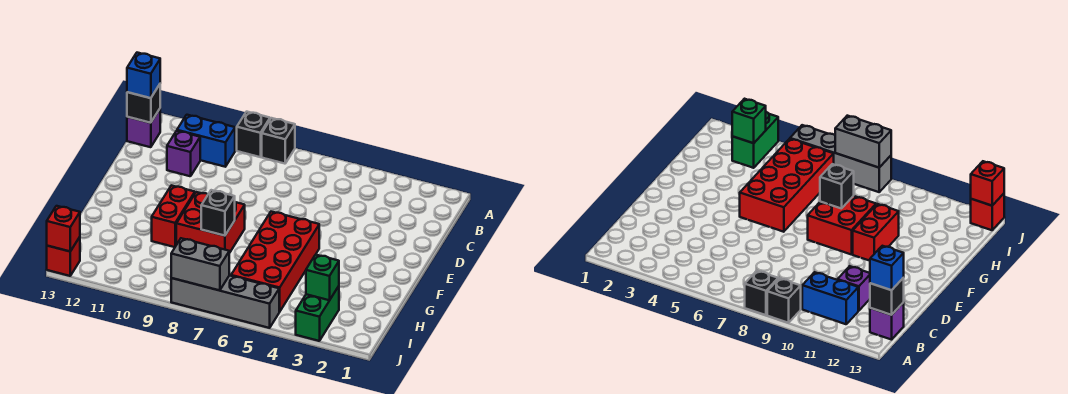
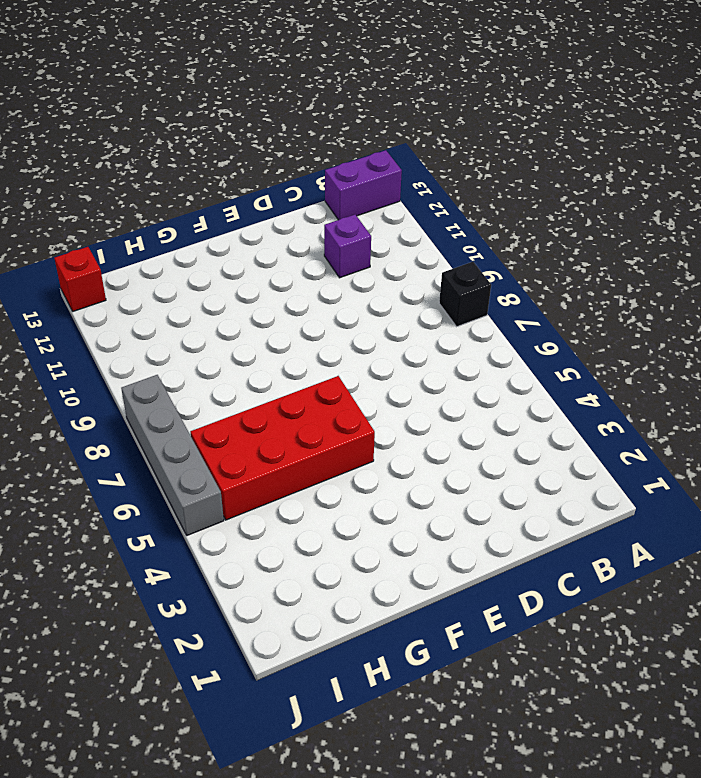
purple 1x2 brick [325,150,402,220] -> purple 1x1 brick [127,109,160,147]
none -> black 1x1 brick [236,112,270,157]
none -> blue 1x2 brick [177,115,235,167]
none -> red 2x2 brick [176,192,245,253]

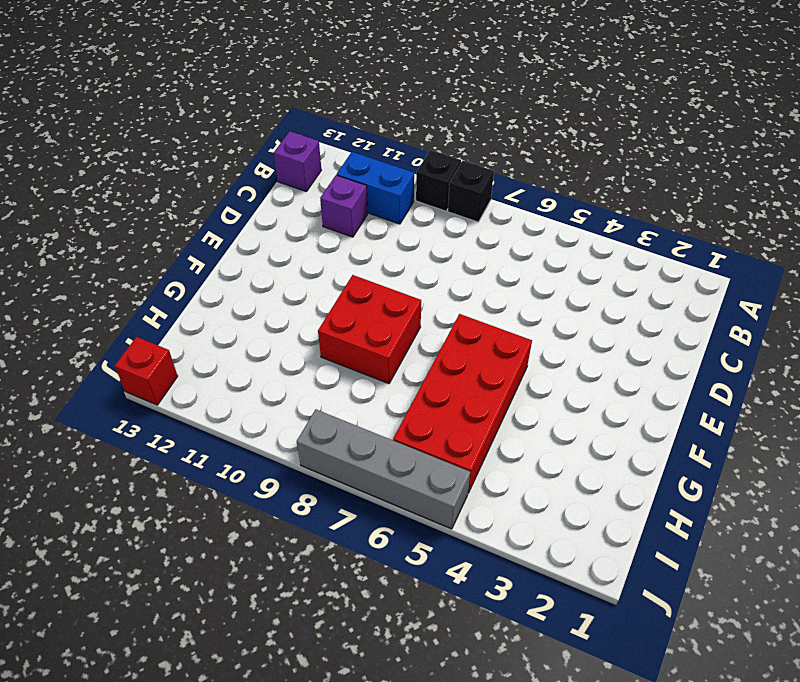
none -> red 1x2 brick [152,185,195,247]
none -> green 1x2 brick [296,286,339,341]
none -> black 1x1 brick [127,84,160,123]

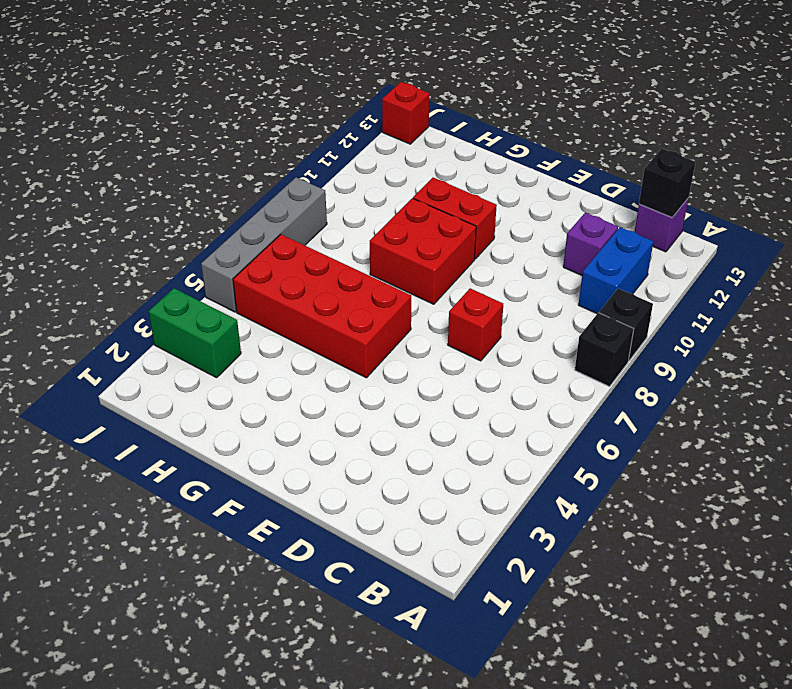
red 1x1 brick [448,288,503,361] -> red 1x1 brick moved to [47,206,80,251]
none -> black 1x1 brick [201,190,235,236]
none -> green 1x1 brick [306,255,339,300]
none -> grey 1x2 brick [171,238,229,291]

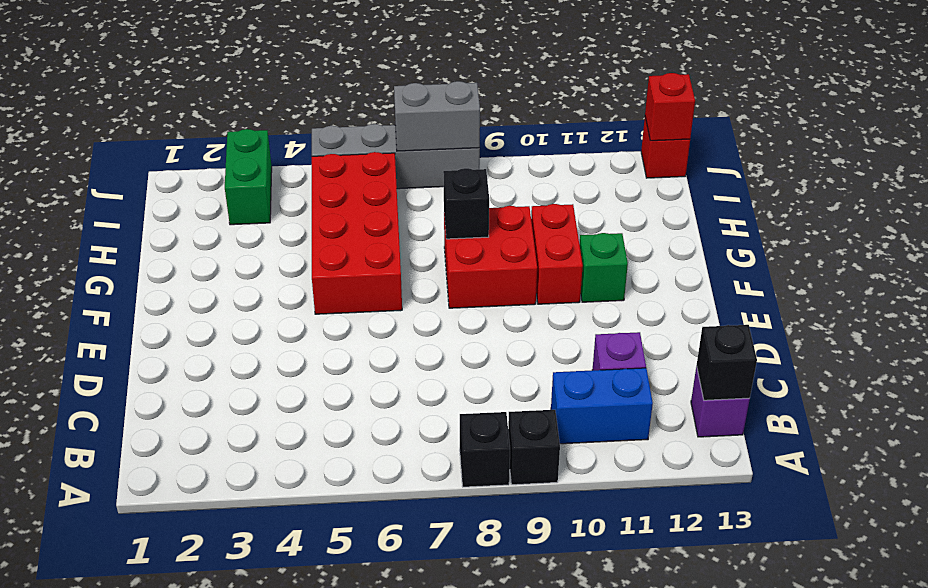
green 1x1 brick [579,233,628,302] -> green 1x1 brick moved to [306,255,339,300]
none -> blue 1x1 brick [127,53,160,98]

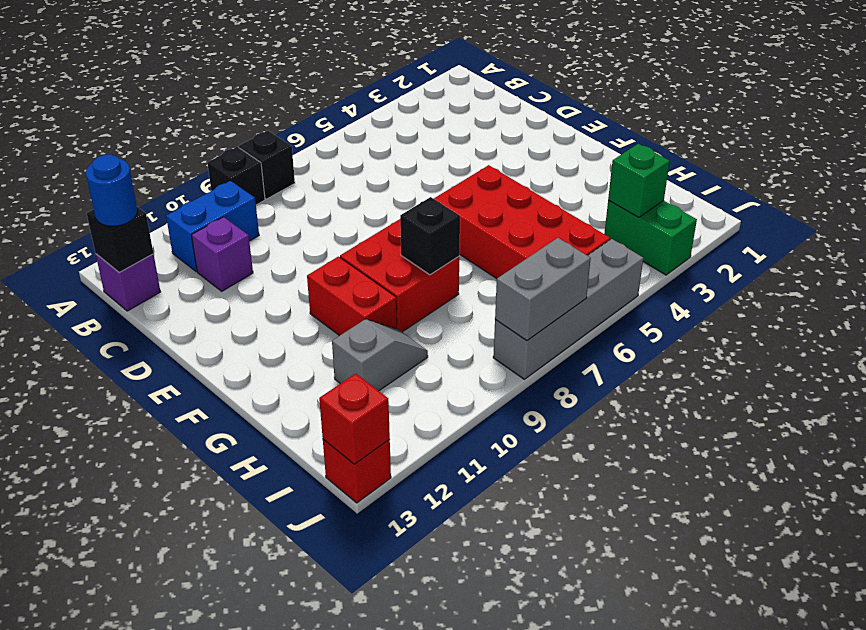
blue 1x1 round brick [86,155,138,226] -> blue 1x1 brick [127,53,160,98]
grey 1x2 slope [332,319,428,391] -> none

